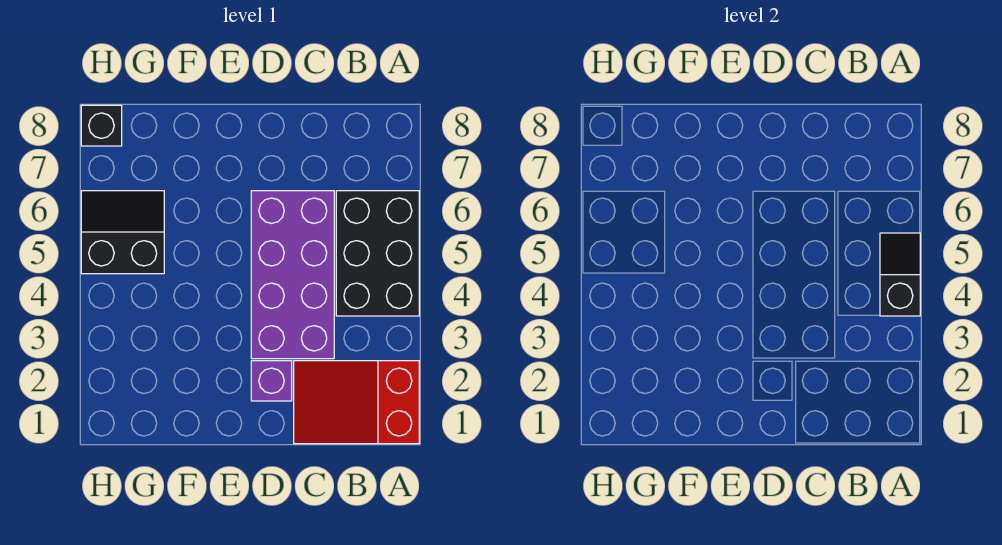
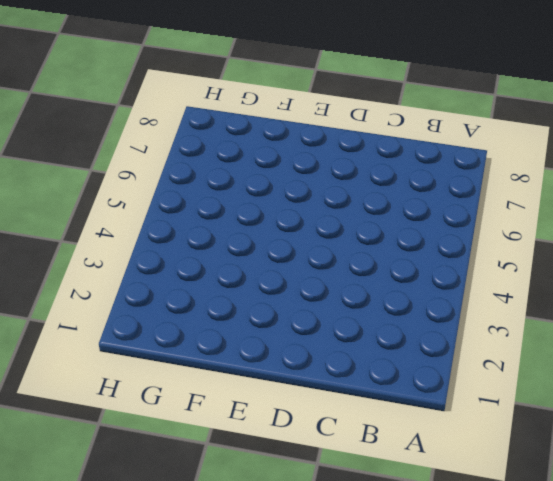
none -> red 2x3 slope [294,361,419,444]
none -> black 2x3 brick [336,191,419,316]

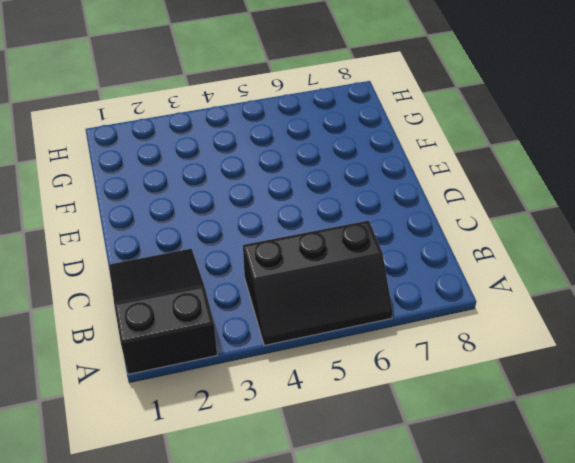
black 2x3 slope [109,249,217,374] -> red 2x3 slope [294,361,419,444]
black 2x3 slope [243,221,393,345] -> black 2x3 brick [336,191,419,316]
none -> purple 2x4 brick [251,191,334,359]
none -> purple 1x1 brick [251,361,292,401]

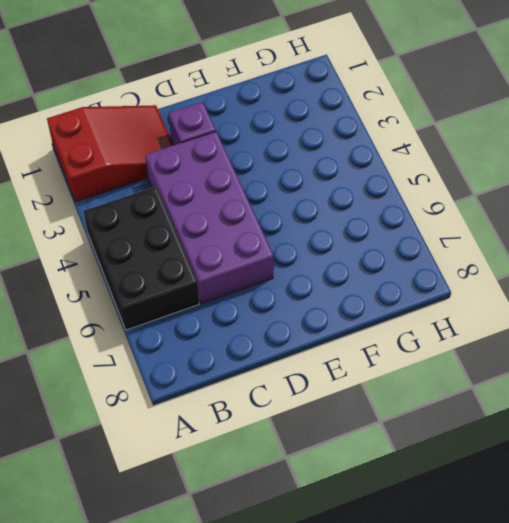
none -> black 2x2 slope [81,191,164,274]
none -> black 1x1 brick [81,105,122,146]

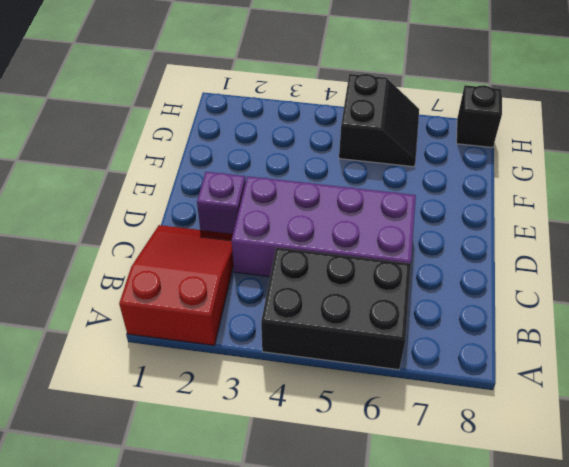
none -> black 1x2 slope [880,233,920,316]

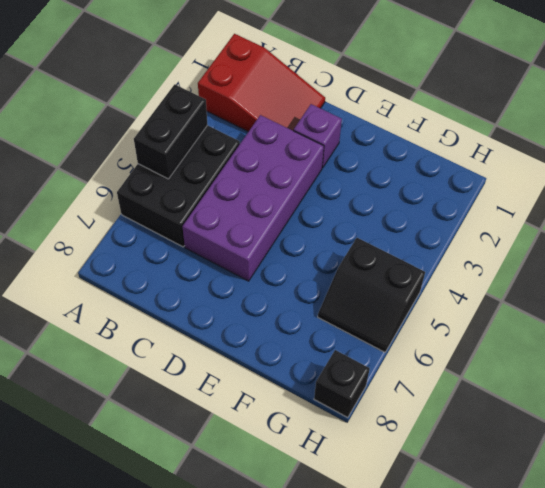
black 1x2 brick [134,84,208,179] -> black 1x2 slope [880,233,920,316]

